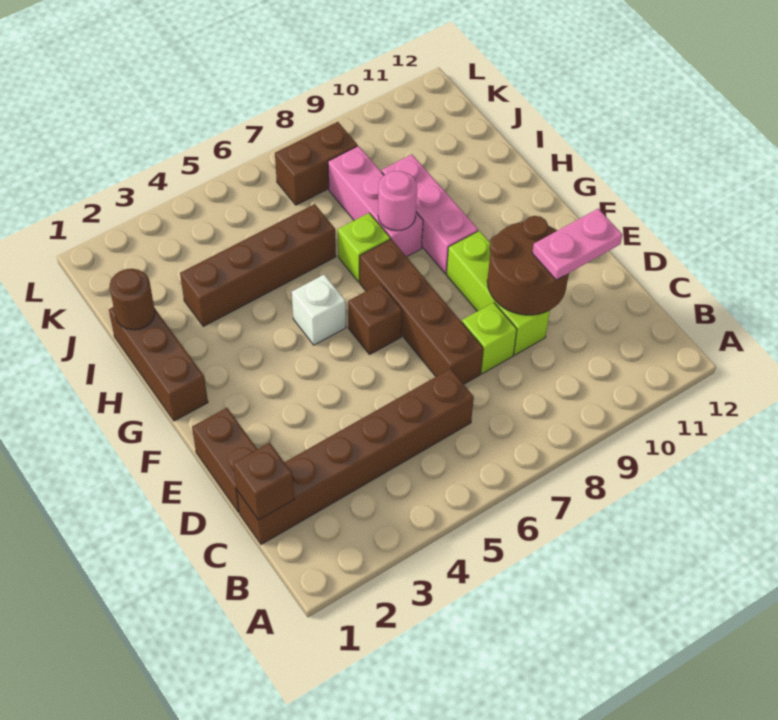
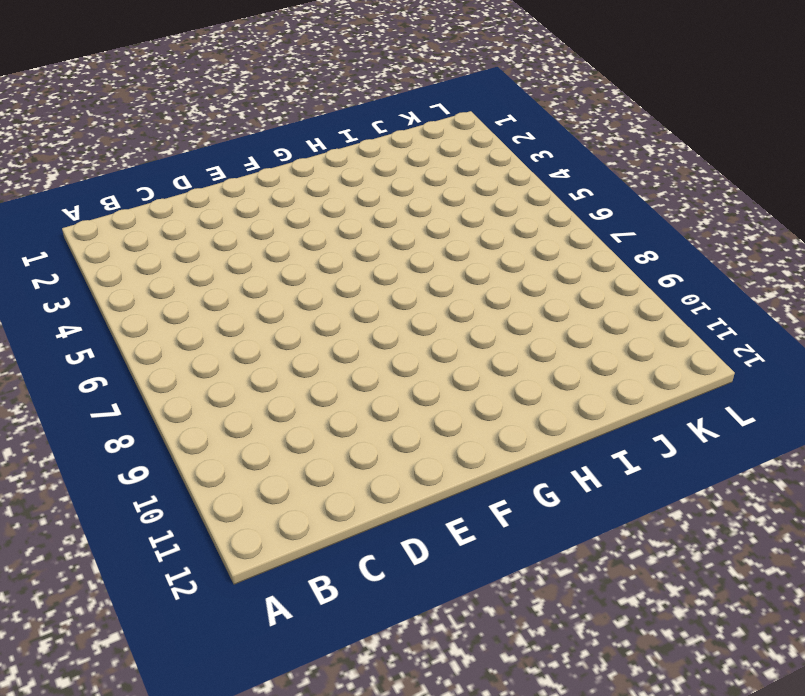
none -> brown 1x6 brick [237,369,474,544]
none -> brown 1x2 brick [192,408,257,512]
none -> brown 1x4 brick [360,239,483,384]

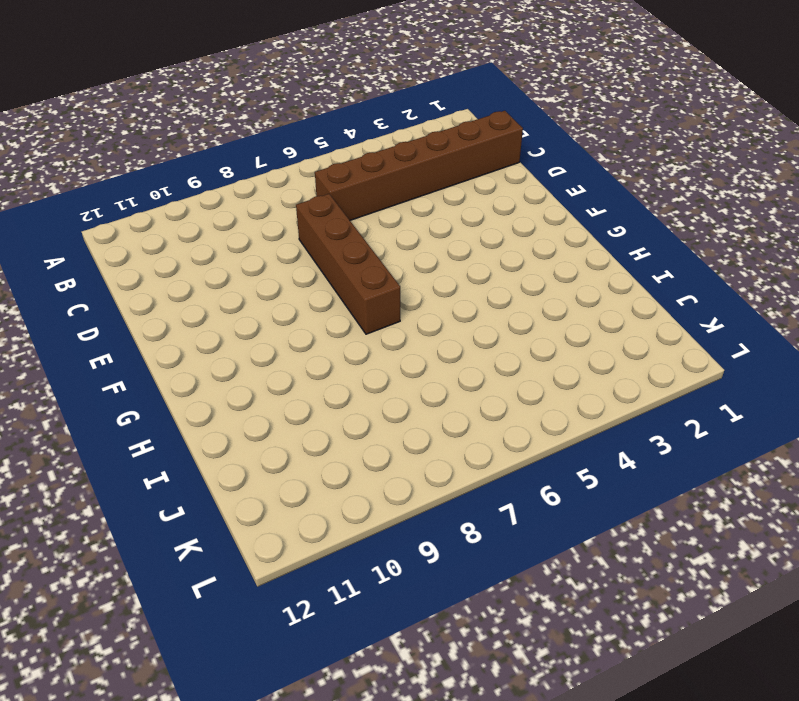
none -> brown 1x2 brick [192,408,257,512]
none -> lime 1x1 brick [462,302,517,374]
none -> lime 1x3 brick [447,231,550,355]

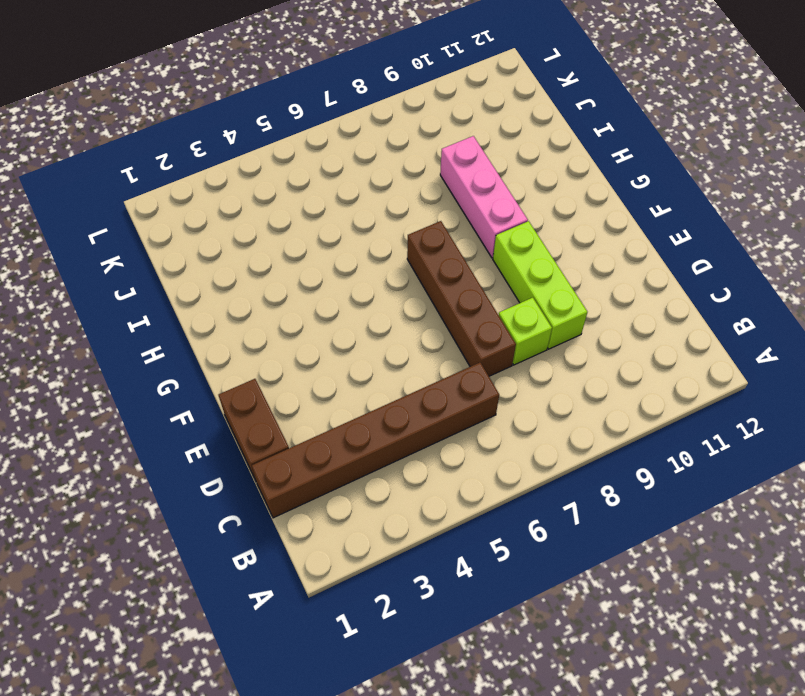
none -> brown 1x1 brick [348,284,402,354]
none -> brown 1x3 brick [109,307,208,421]
none -> white 1x1 brick [292,275,346,345]

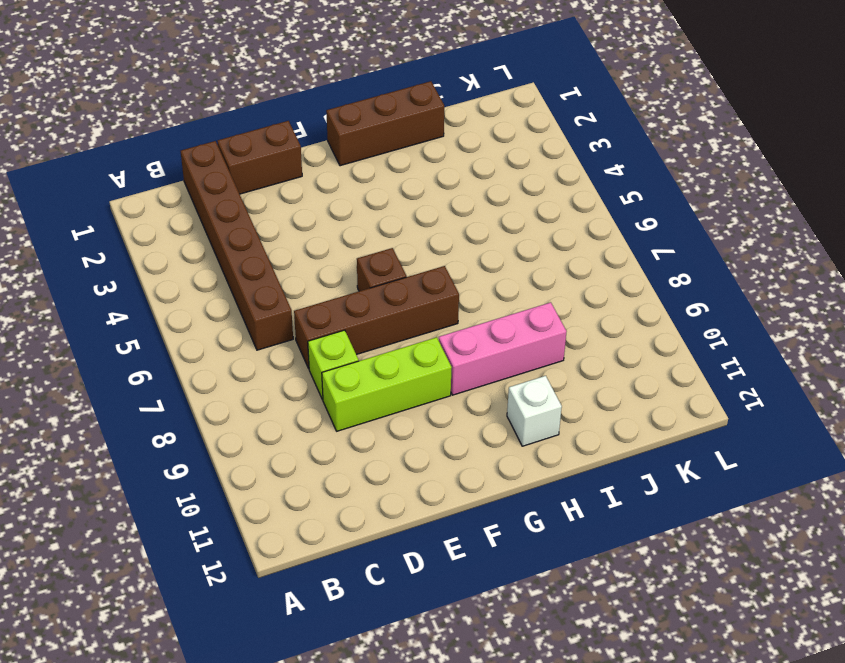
white 1x1 brick [507,376,562,446] -> white 1x1 brick moved to [292,275,346,345]
none -> lime 1x1 brick [338,213,390,282]
none -> pink 1x3 brick [328,146,423,257]
none -> brown 1x4 brick [180,204,336,326]

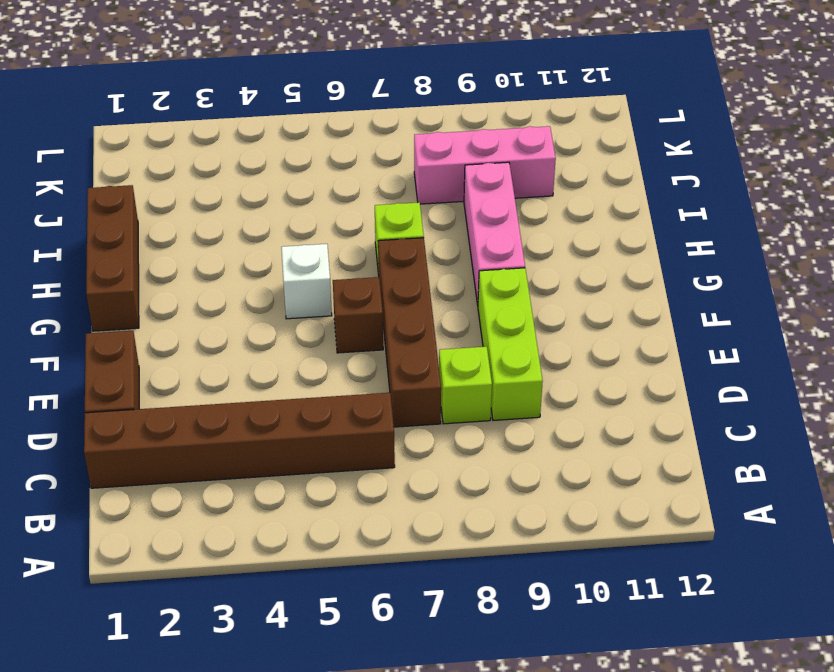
pink 1x3 brick [414,126,556,204] -> pink 1x3 brick turned to [328,146,423,257]
none -> brown 1x4 brick [180,204,336,326]
none -> brown 1x2 brick [275,122,358,205]
none -> brown 1x1 brick [233,443,294,520]

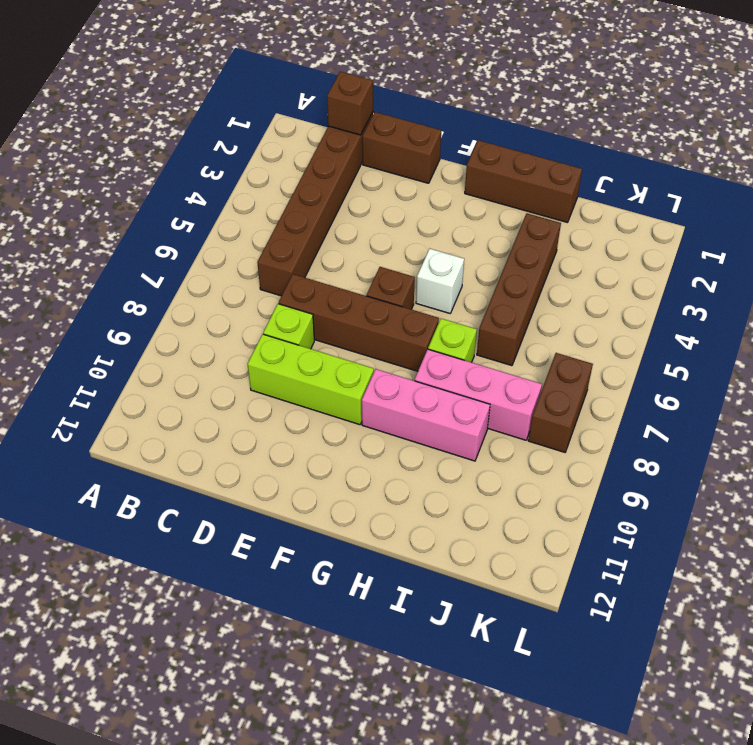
none -> brown 2x2 round brick [487,216,569,315]
none -> pink 1x1 round brick [378,171,417,231]
none -> brown 1x1 round brick [110,269,155,330]

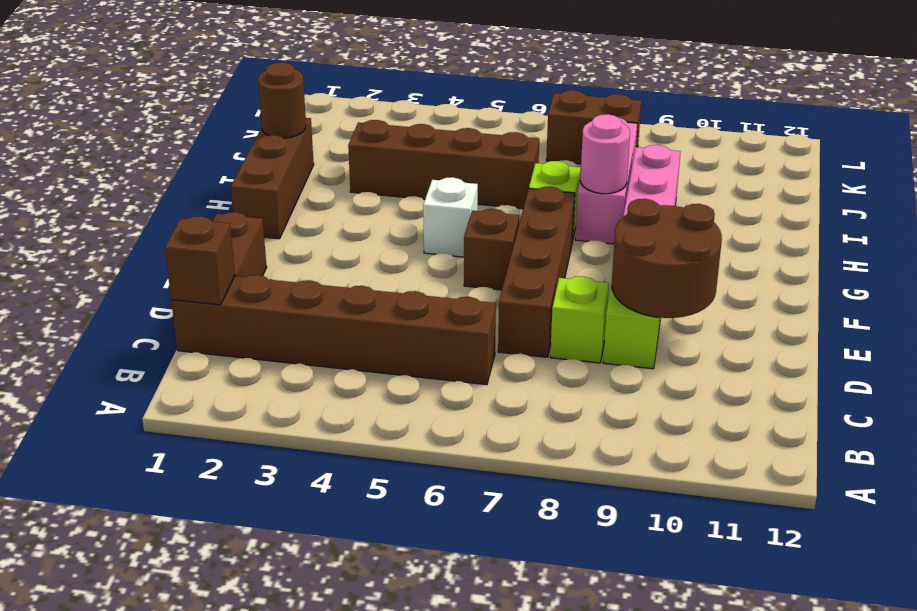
none -> pink 1x2 plate [532,209,622,280]

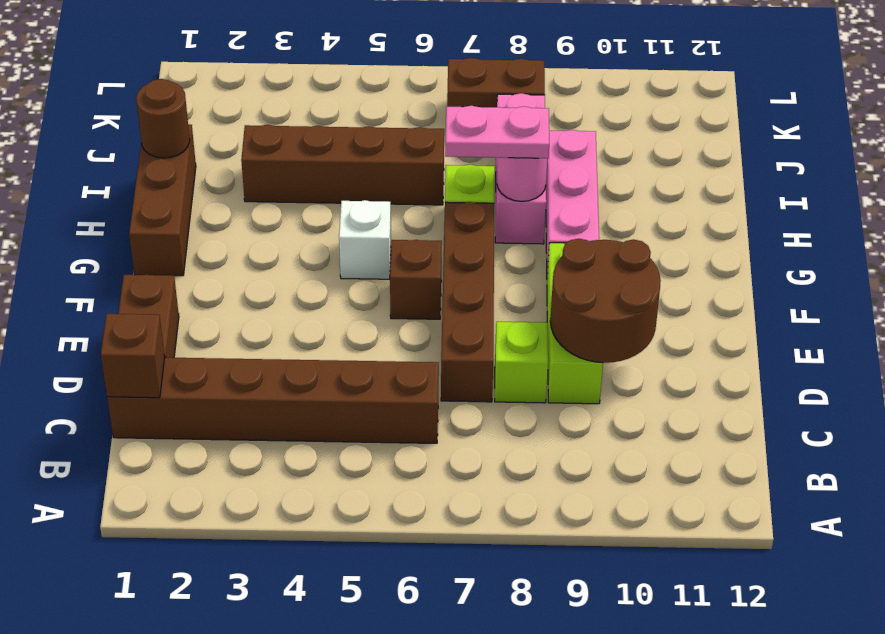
pink 1x2 plate [445,106,549,158] -> pink 1x2 plate moved to [532,209,622,280]

